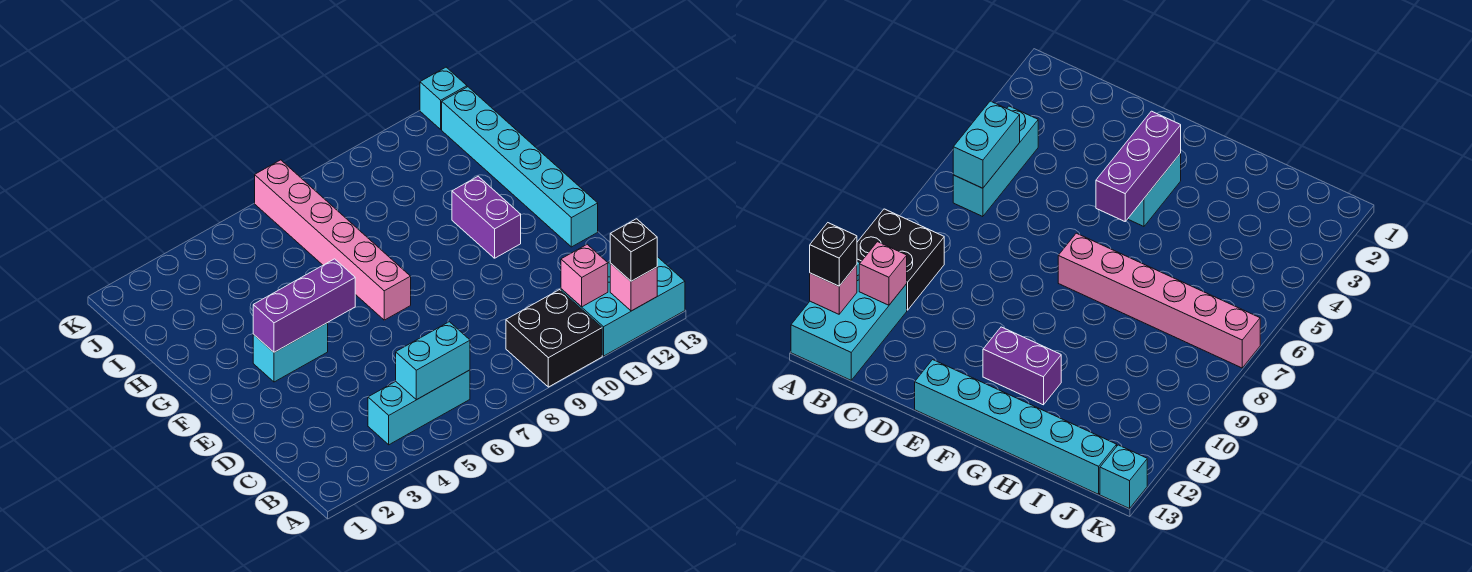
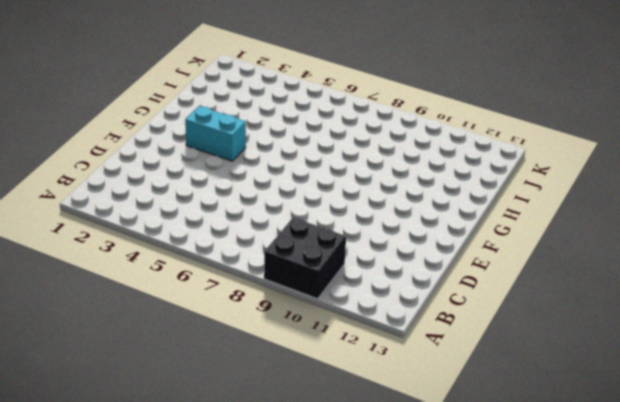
none -> cyan 2x3 brick [561,257,685,356]
none -> cyan 1x3 brick [368,370,470,445]
none -> cyan 1x6 brick [442,87,598,247]

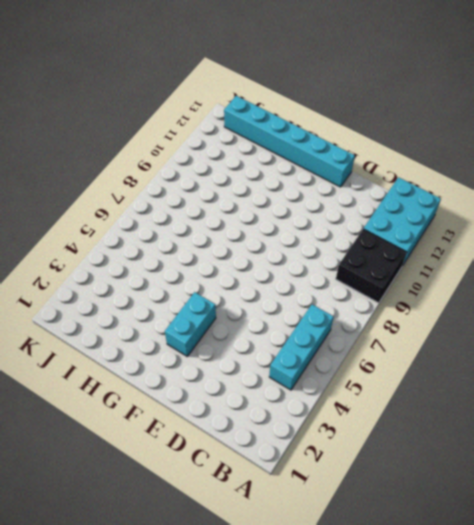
none -> pink 1x6 brick [255,160,411,320]
none -> purple 1x2 brick [452,176,521,258]
none -> cyan 1x1 brick [420,67,467,129]

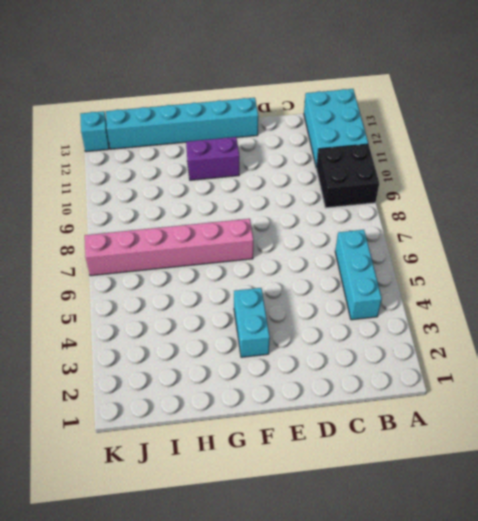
none -> pink 1x1 brick [610,263,657,311]
none -> cyan 1x2 brick [396,322,470,400]
none -> pink 1x1 brick [561,244,608,307]

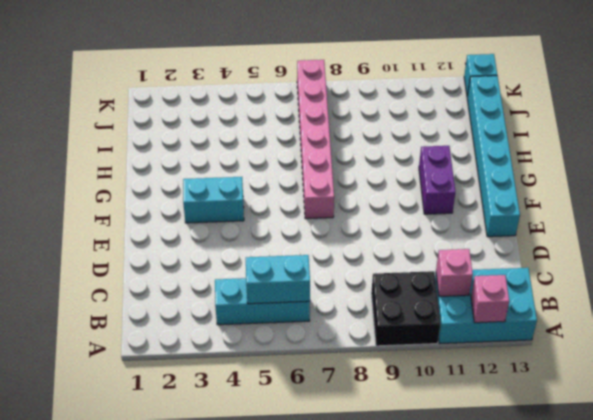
none -> purple 1x3 brick [253,259,355,352]
none -> black 1x1 brick [610,219,657,281]

